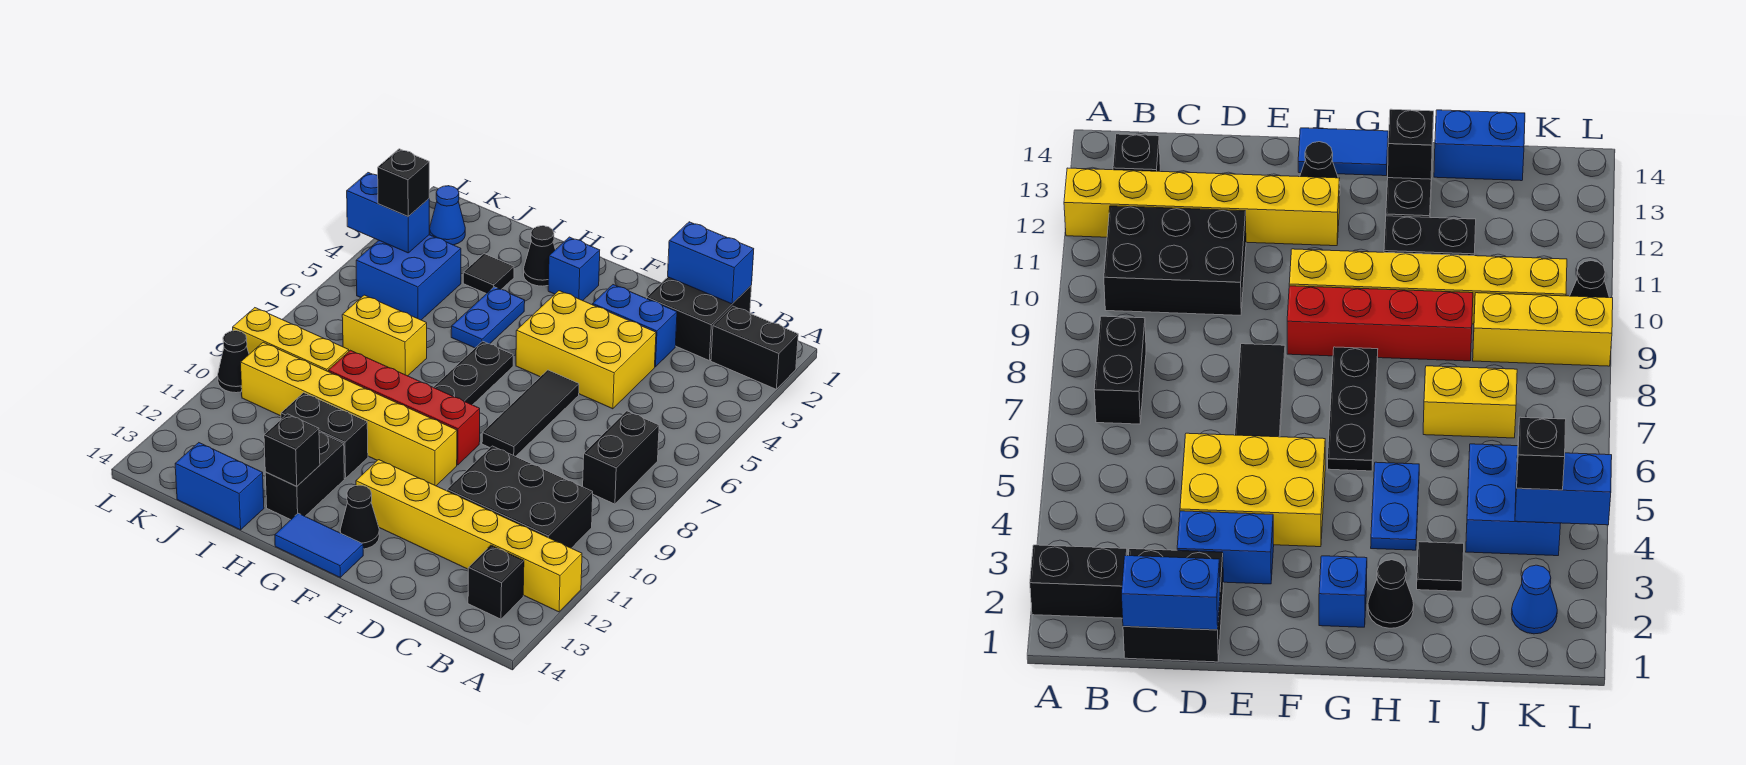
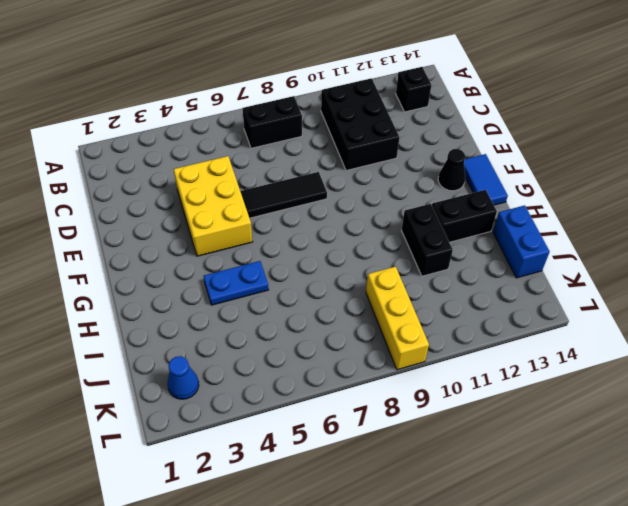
none -> black 1x2 brick [711,306,798,389]
none -> yellow 1x6 brick [356,460,582,612]
none -> black 2x2 brick [647,277,752,360]
none -> blue 1x2 brick [593,285,677,367]

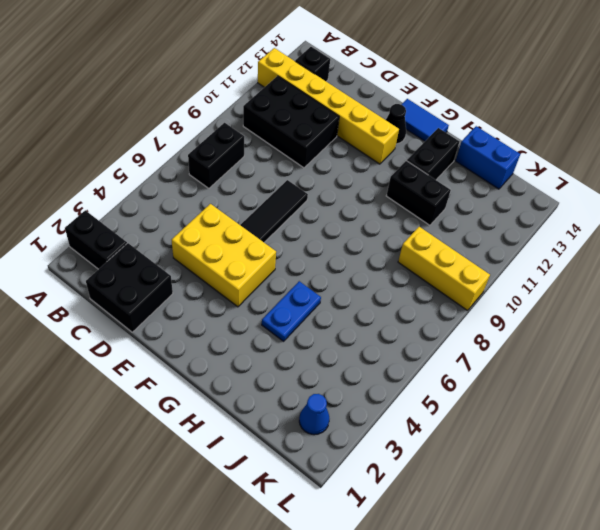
none -> blue 1x2 brick [593,285,677,367]
none -> red 1x4 brick [328,350,480,465]
none -> yellow 1x6 brick [240,342,457,486]
none -> blue 1x1 brick [548,237,600,301]

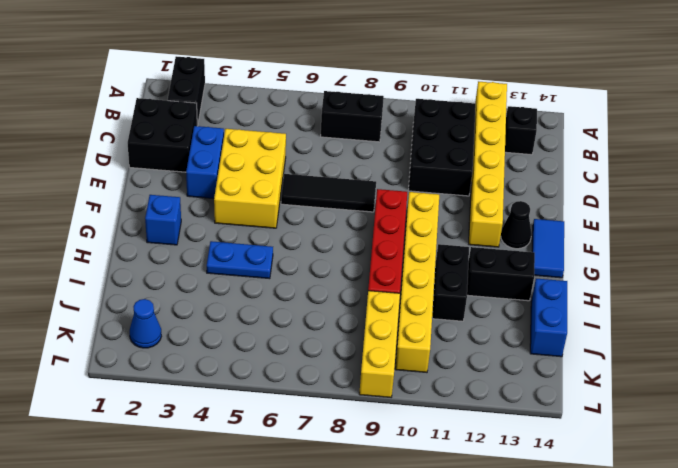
none -> black 1x3 plate [433,341,513,405]
none -> black 1x1 cone [524,226,555,286]
none -> black 1x1 tile [463,254,514,294]
none -> yellow 1x2 brick [342,295,427,376]

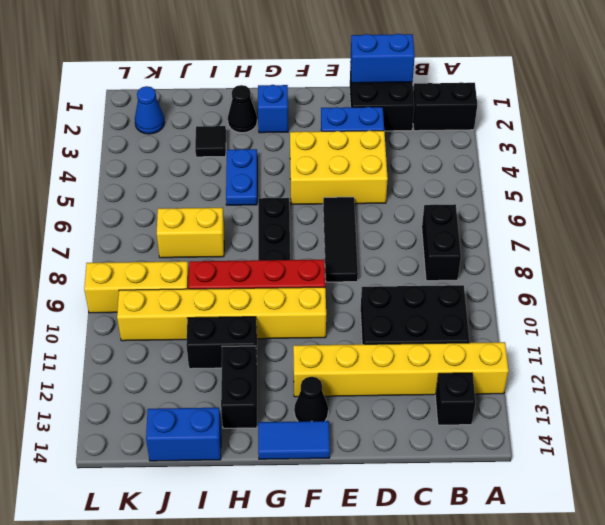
none -> blue 2x2 brick [356,235,461,320]
none -> black 1x1 cone [218,331,249,393]
none -> black 1x1 brick [264,414,320,486]
none -> blue 1x2 brick [347,173,429,253]

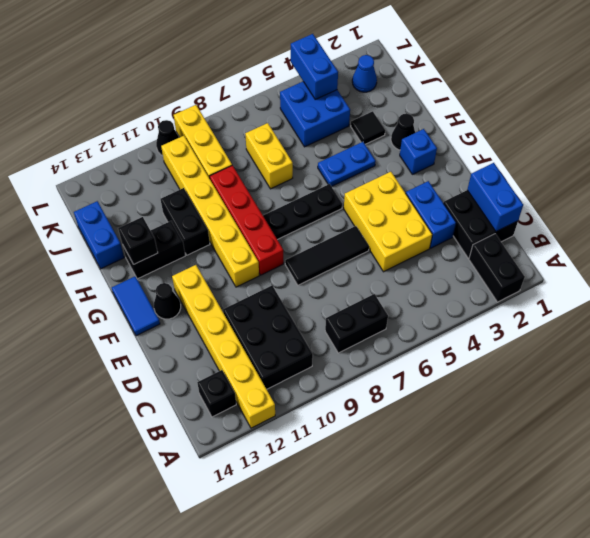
none -> black 1x1 brick [378,149,429,216]

